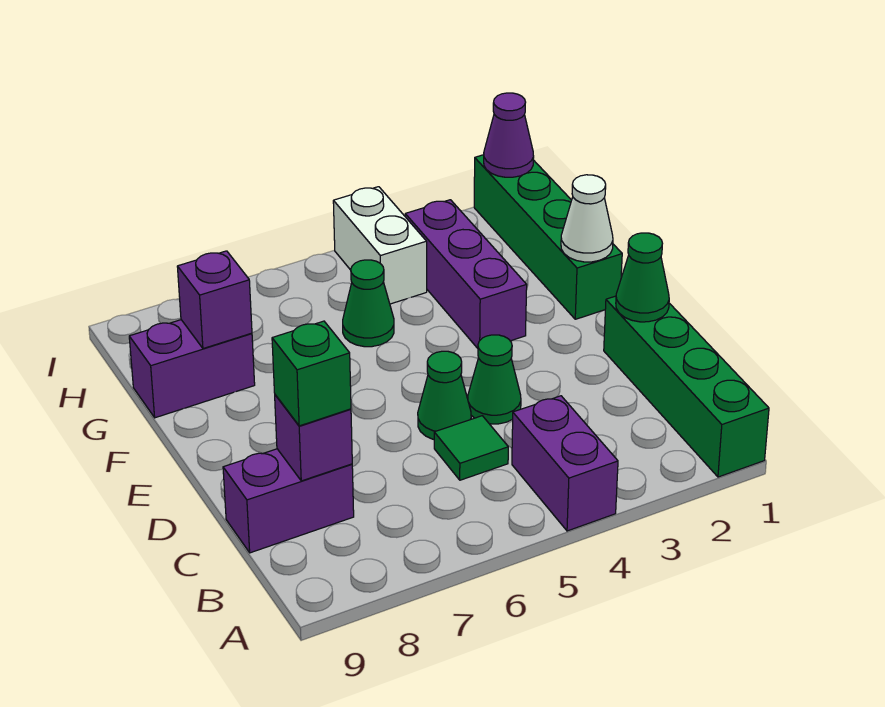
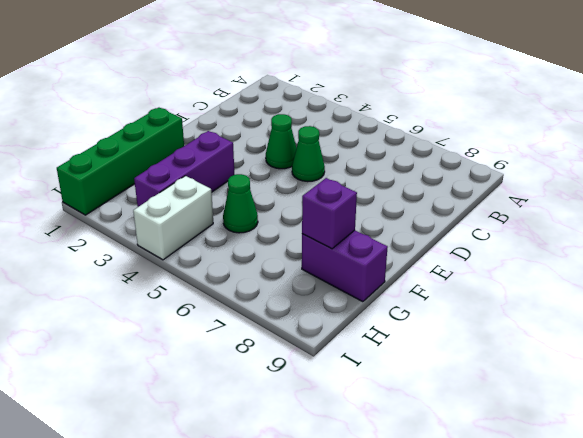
none -> green 1x4 brick [604,296,769,477]
none -> purple 1x2 brick [512,396,618,531]
none -> green 1x1 tile [434,416,508,480]

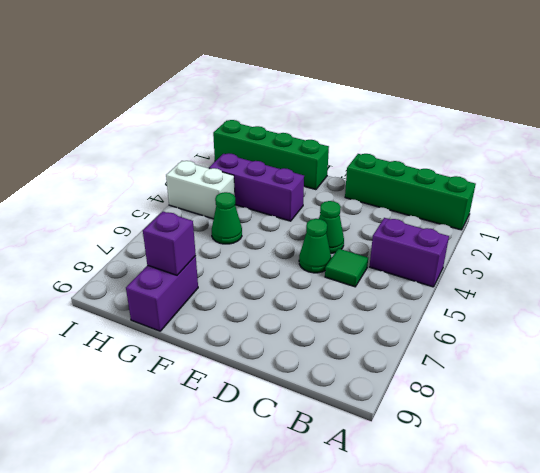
none -> purple 1x2 brick [223,449,354,553]
none -> purple 1x1 brick [275,395,352,481]
none -> green 1x1 cone [616,233,669,322]

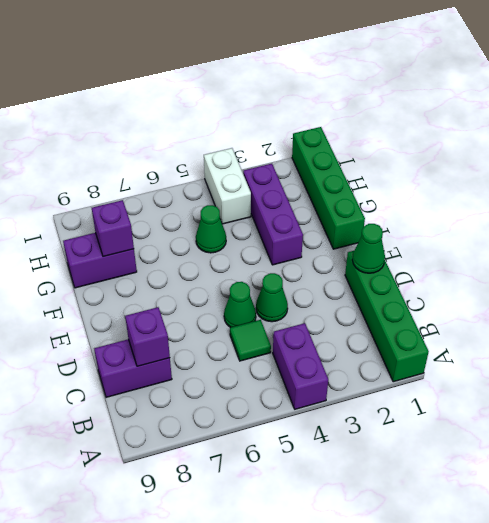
none -> white 1x1 cone [561,175,613,262]
none -> purple 1x1 cone [484,93,534,177]
none -> green 1x1 brick [272,321,351,426]

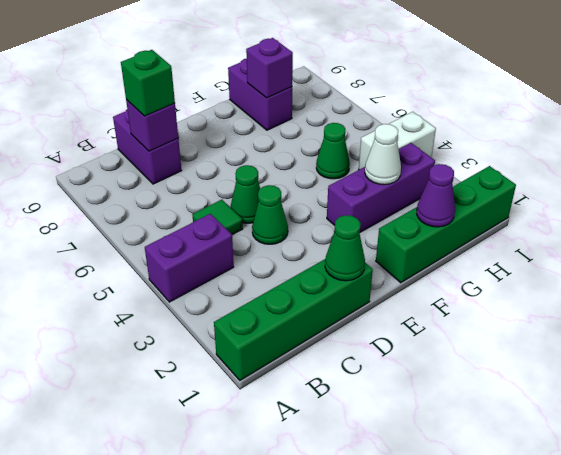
purple 1x1 cone [417,164,455,227] -> purple 1x1 cone moved to [484,93,534,177]
white 1x1 cone [365,124,401,185] -> white 1x1 cone moved to [561,175,613,262]

